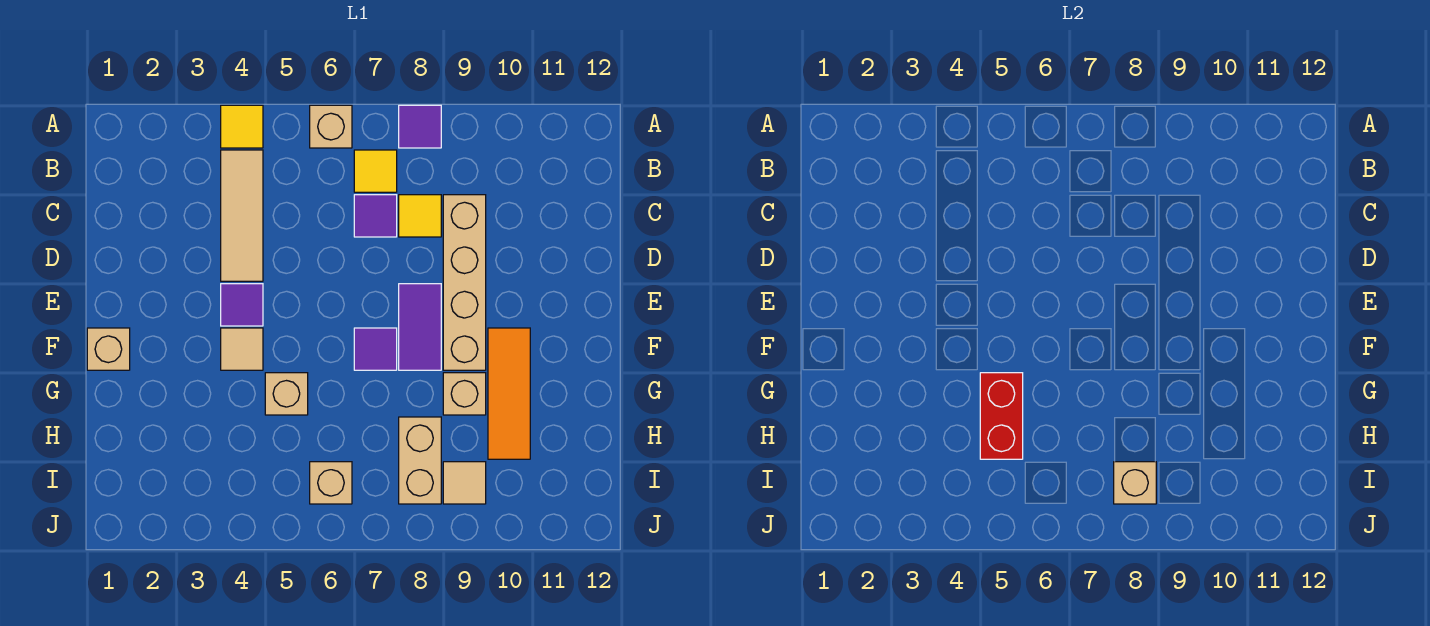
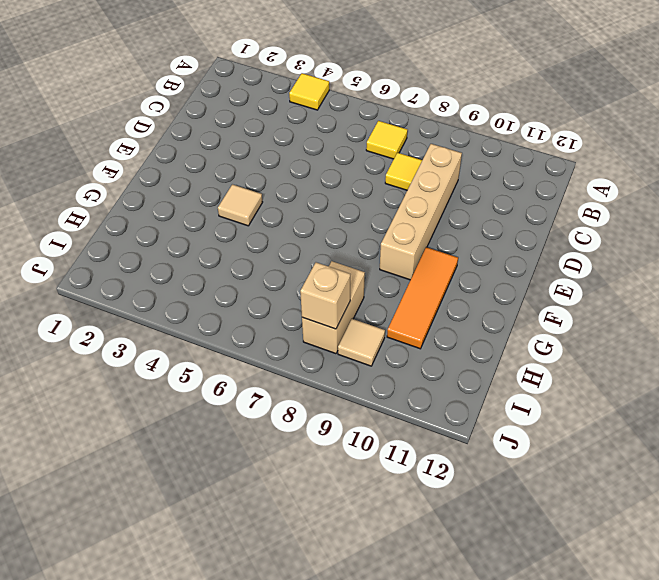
none -> tan 1x1 brick [310,105,352,148]
none -> purple 1x1 tile [399,105,441,148]
none -> tan 1x3 tile [221,150,263,281]

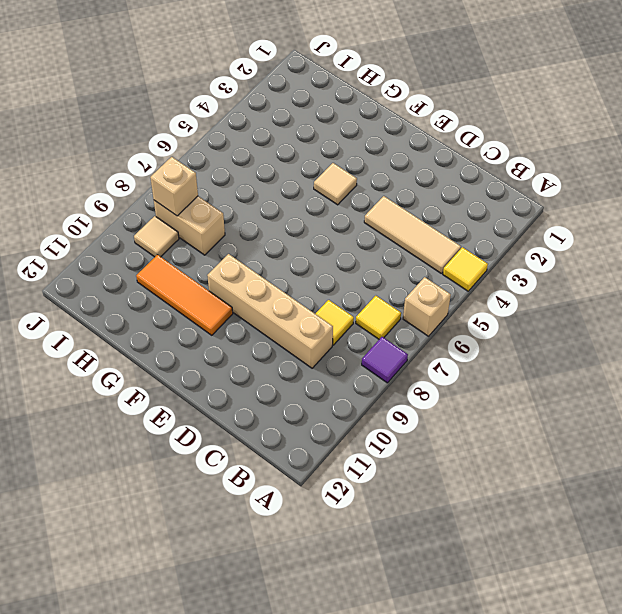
none -> purple 1x1 tile [354,195,397,237]
none -> purple 1x1 tile [221,284,263,326]
none -> purple 1x2 tile [399,284,441,370]

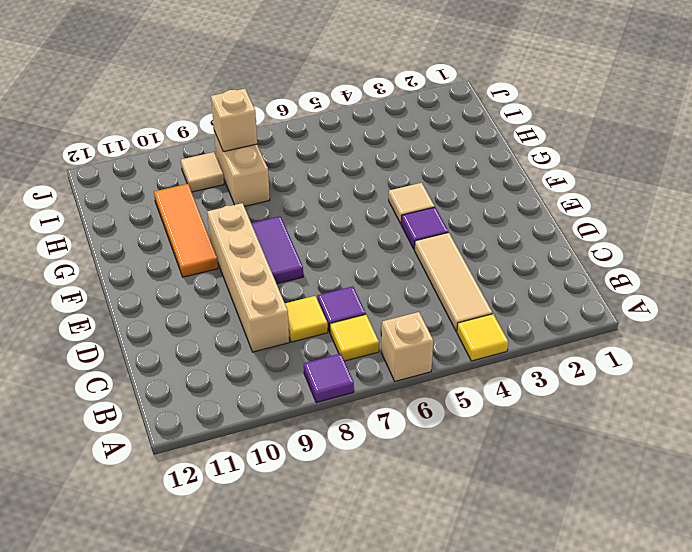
none -> tan 1x1 brick [87,328,130,370]
none -> purple 1x1 tile [354,328,397,370]
none -> tan 1x1 brick [265,373,308,415]

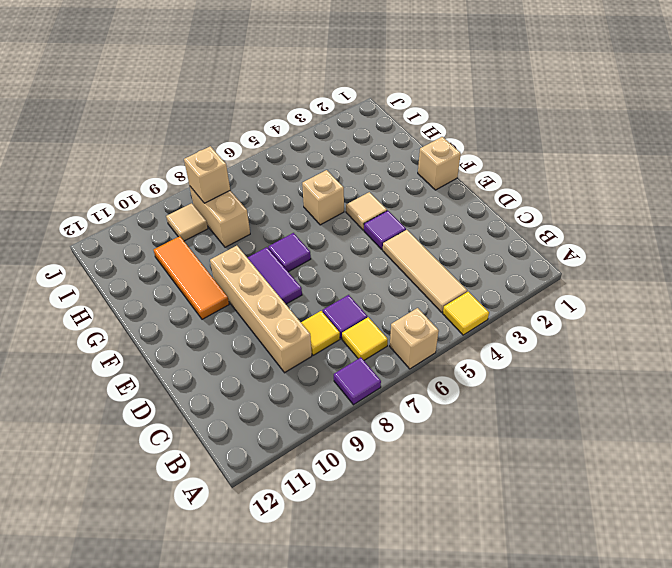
none -> tan 1x1 brick [443,373,486,415]
none -> tan 1x1 brick [310,462,352,504]
none -> red 1x2 brick [980,373,1023,459]

